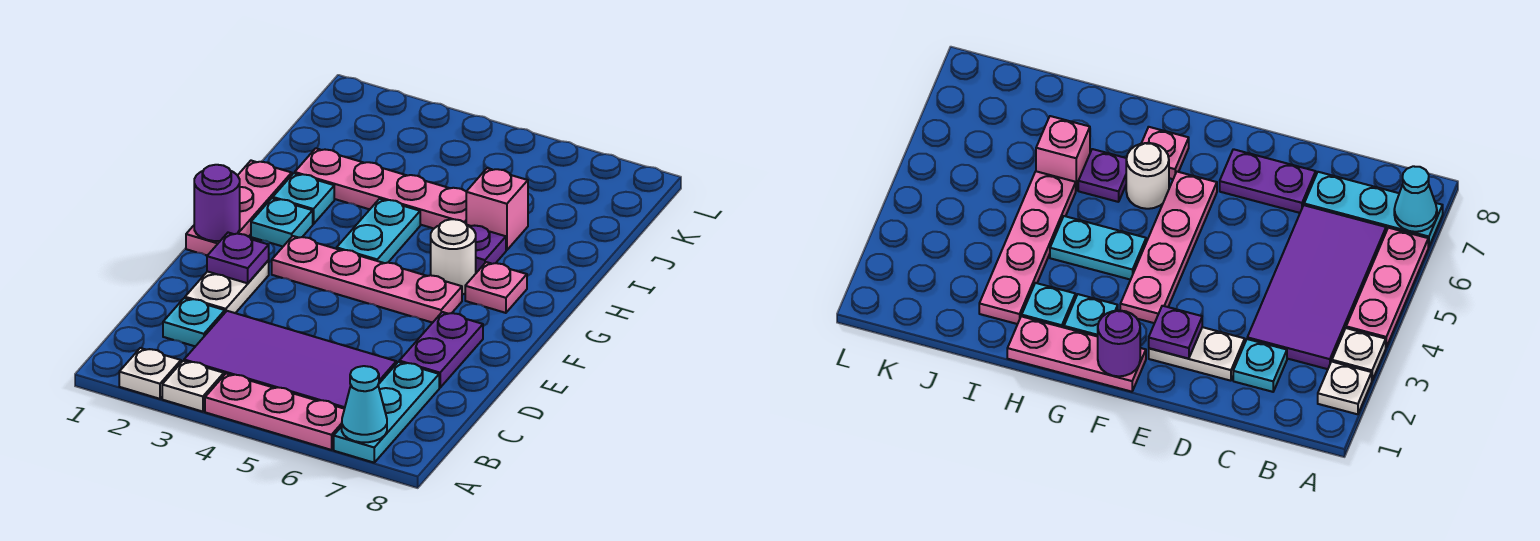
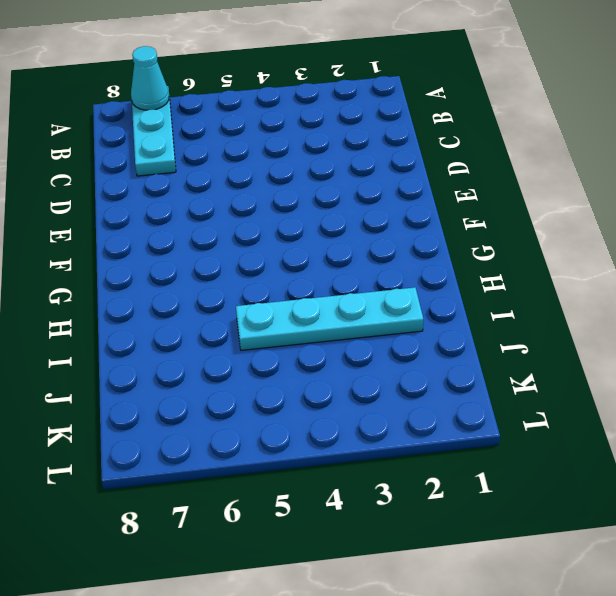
cyan 1x4 plate [236,287,423,350] -> pink 1x4 plate [295,148,466,229]
none -> white 1x1 plate [119,348,181,399]
none -> white 1x1 plate [162,361,224,412]
none -> pink 1x3 plate [205,374,344,450]

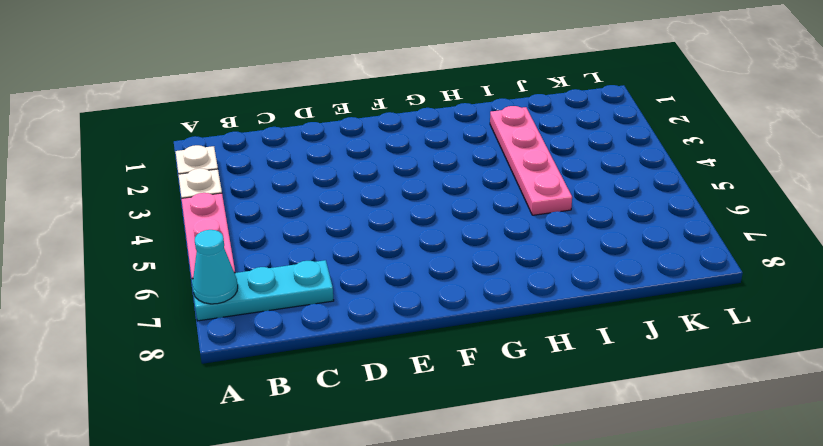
none -> purple 2x4 tile [184,311,396,409]
none -> cyan 1x1 plate [163,298,225,346]
none -> white 1x2 plate [185,260,269,313]

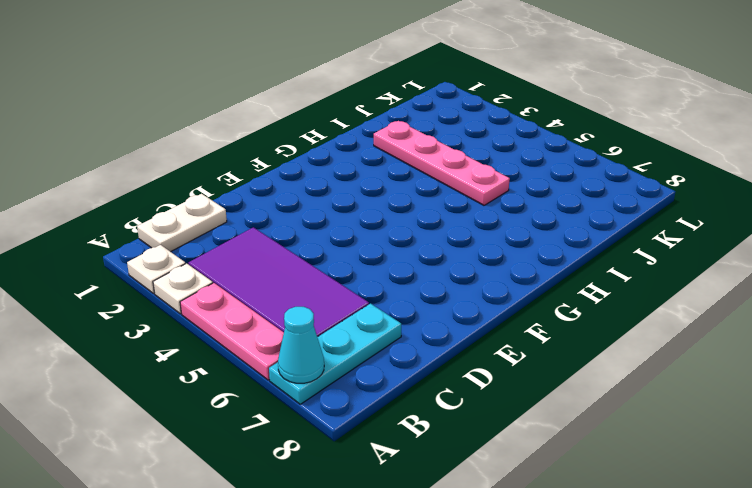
white 1x2 plate [137,194,227,252] -> white 1x2 plate moved to [185,260,269,313]
none -> cyan 1x1 plate [163,298,225,346]
none -> purple 1x2 plate [399,312,483,388]
none -> pink 1x3 plate [186,161,292,256]

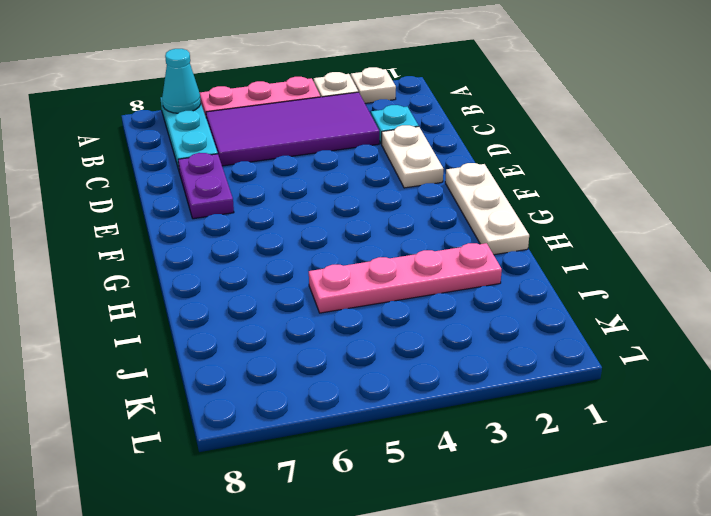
white 1x3 plate [445,163,529,255] -> pink 1x3 plate [186,161,292,256]
none -> pink 1x4 plate [272,236,462,323]
none -> cyan 1x1 plate [251,198,313,246]
none -> cyan 1x2 plate [336,199,420,263]

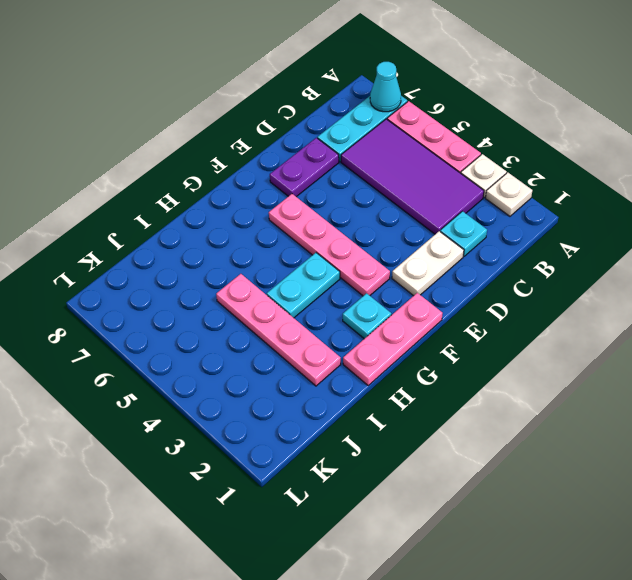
none -> white 1x1 round brick [431,219,476,294]
none -> pink 1x1 plate [465,262,527,313]
none -> cyan 1x1 plate [273,173,334,224]

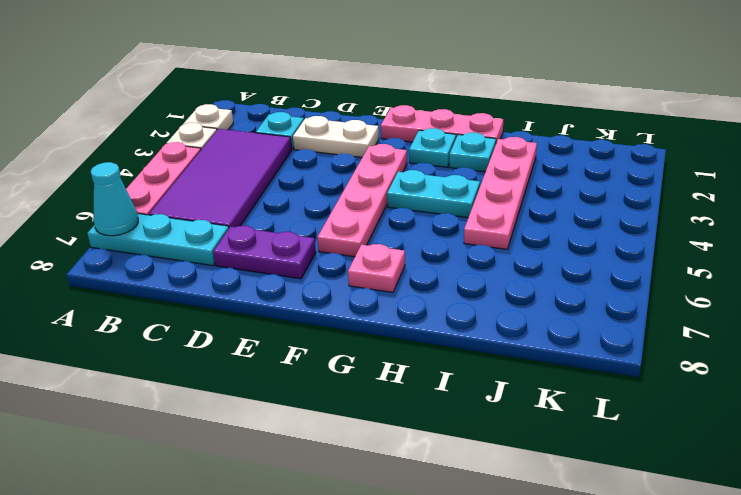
none -> white 1x1 round brick [431,219,476,294]
none -> purple 1x1 plate [467,225,506,273]
none -> pink 1x1 brick [466,168,528,250]

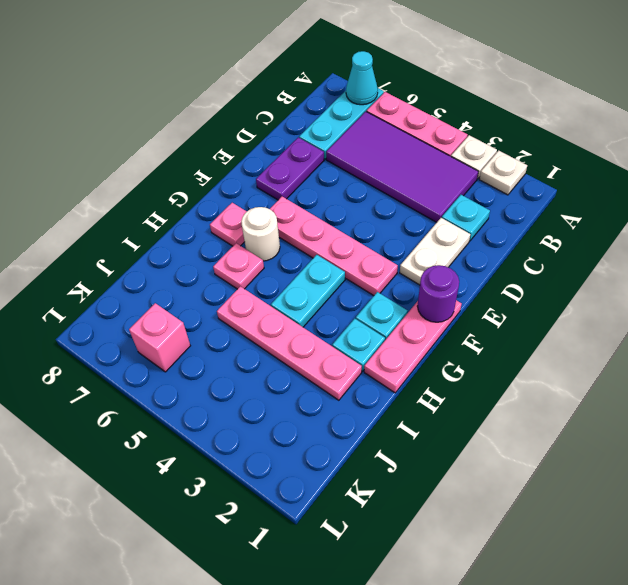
pink 1x1 plate [213,243,264,289] -> purple 1x1 plate [467,225,506,273]
pink 1x1 brick [129,303,190,372] -> pink 1x1 brick moved to [466,168,528,250]
none -> purple 1x1 plate [207,233,269,283]

